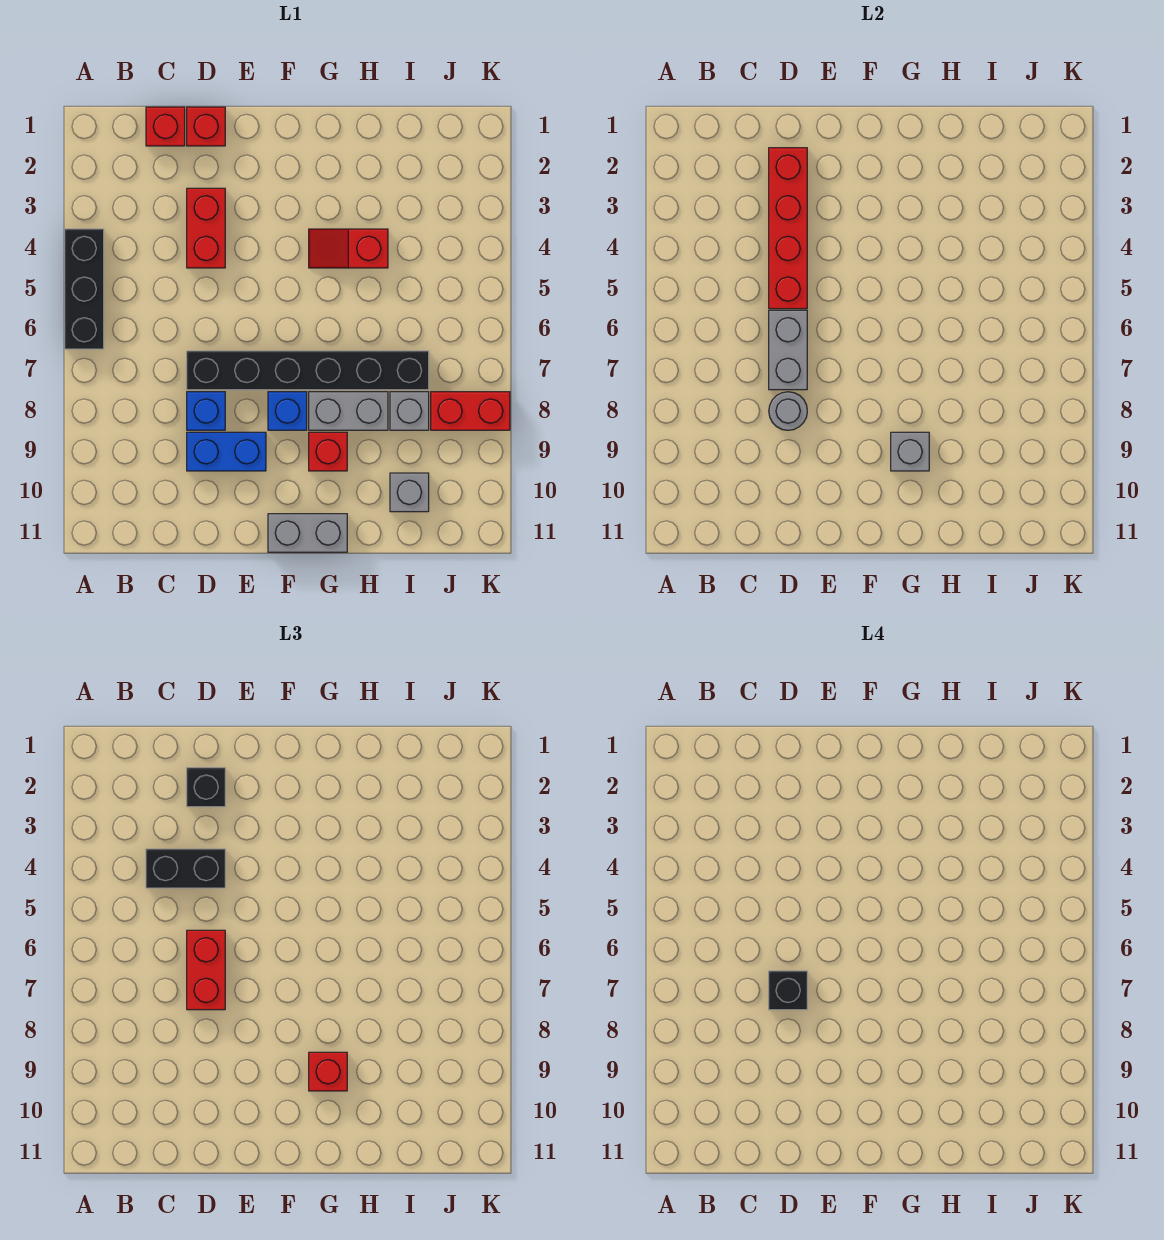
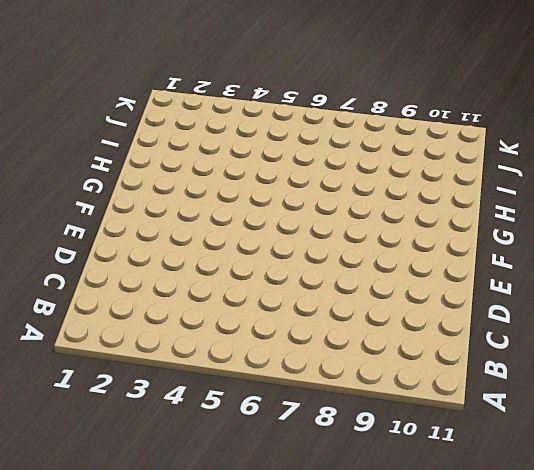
none -> black 1x3 brick [65,229,104,349]
none -> red 1x1 brick [146,107,185,146]
none -> red 1x1 brick [187,107,225,146]

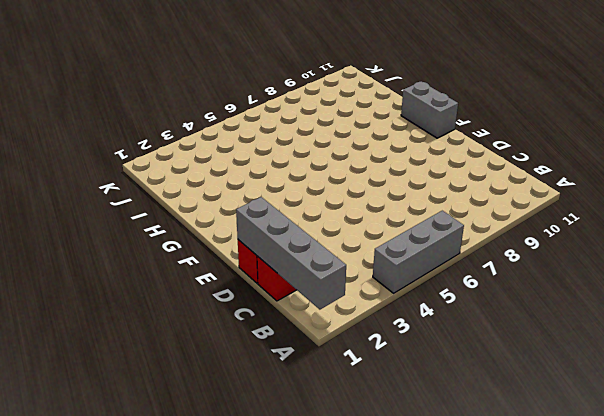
grey 1x4 brick [236,197,346,310] -> none
grey 1x3 brick [373,211,464,293] -> black 1x3 brick [65,229,104,349]
none -> red 1x2 brick [187,188,225,268]
none -> black 1x6 brick [187,351,429,390]
none -> blue 1x1 brick [187,392,225,430]

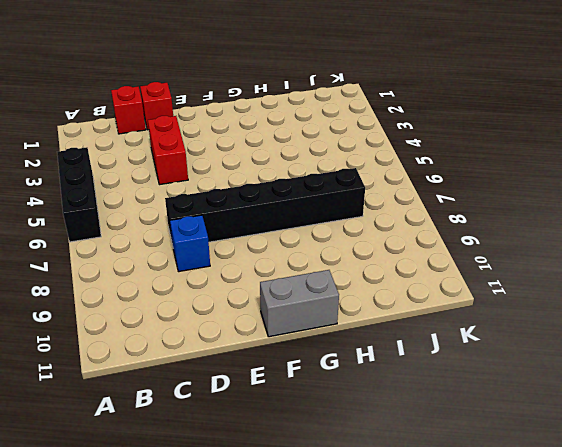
none -> blue 1x2 brick [187,432,266,471]
none -> blue 1x1 brick [268,392,307,430]
none -> red 1x2 slope [309,229,388,268]

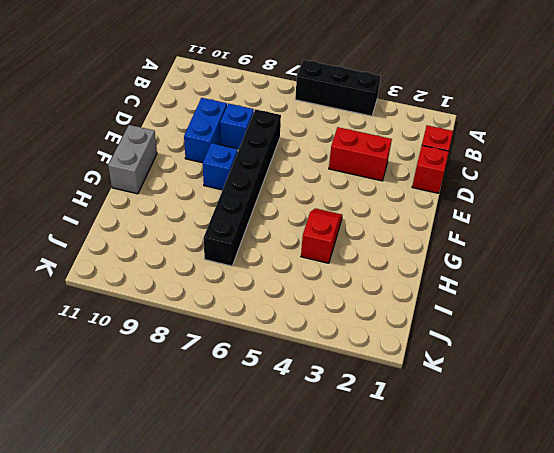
none -> grey 1x2 brick [309,392,388,430]
none -> red 1x1 brick [309,432,347,471]
none -> grey 1x1 brick [390,392,429,430]

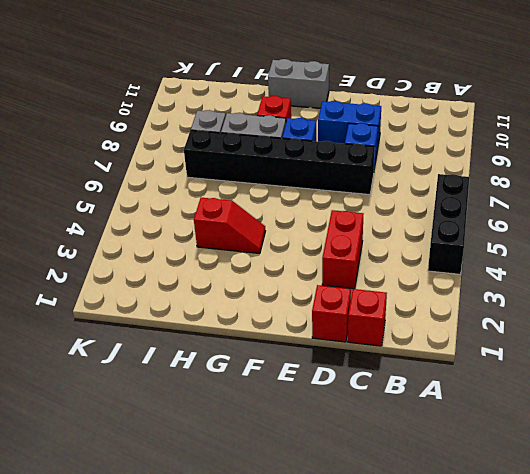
none -> grey 1x1 brick [390,473,429,512]
none -> red 1x2 brick [431,392,510,430]
none -> red 1x4 brick [769,148,807,309]

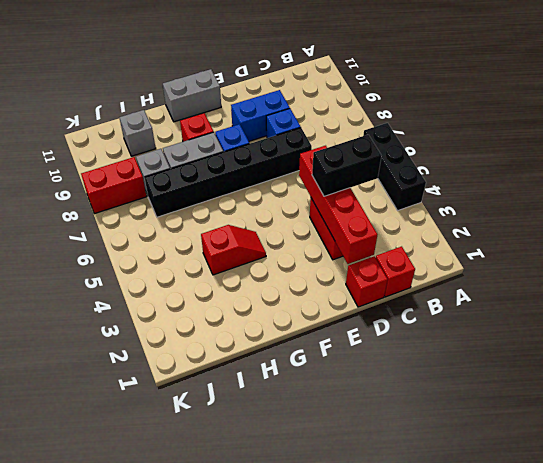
none -> grey 1x2 brick [769,310,807,390]
none -> grey 1x1 round brick [769,392,807,430]
none -> grey 1x1 brick [891,432,929,471]

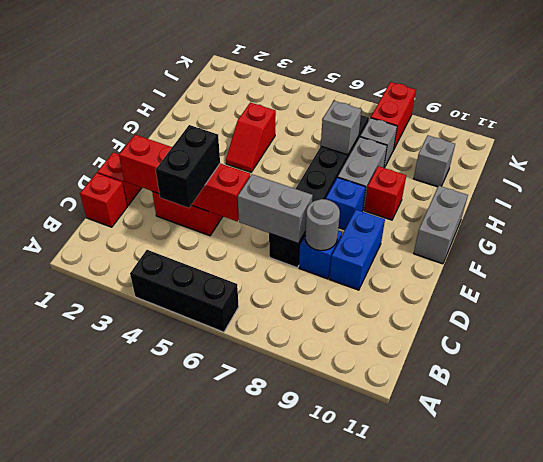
grey 1x1 brick [321,101,362,155] -> grey 1x1 brick moved to [891,432,929,471]
none -> black 1x1 brick [187,768,225,807]
none -> red 1x2 brick [187,930,225,1010]
none -> red 1x1 brick [309,1052,347,1091]

